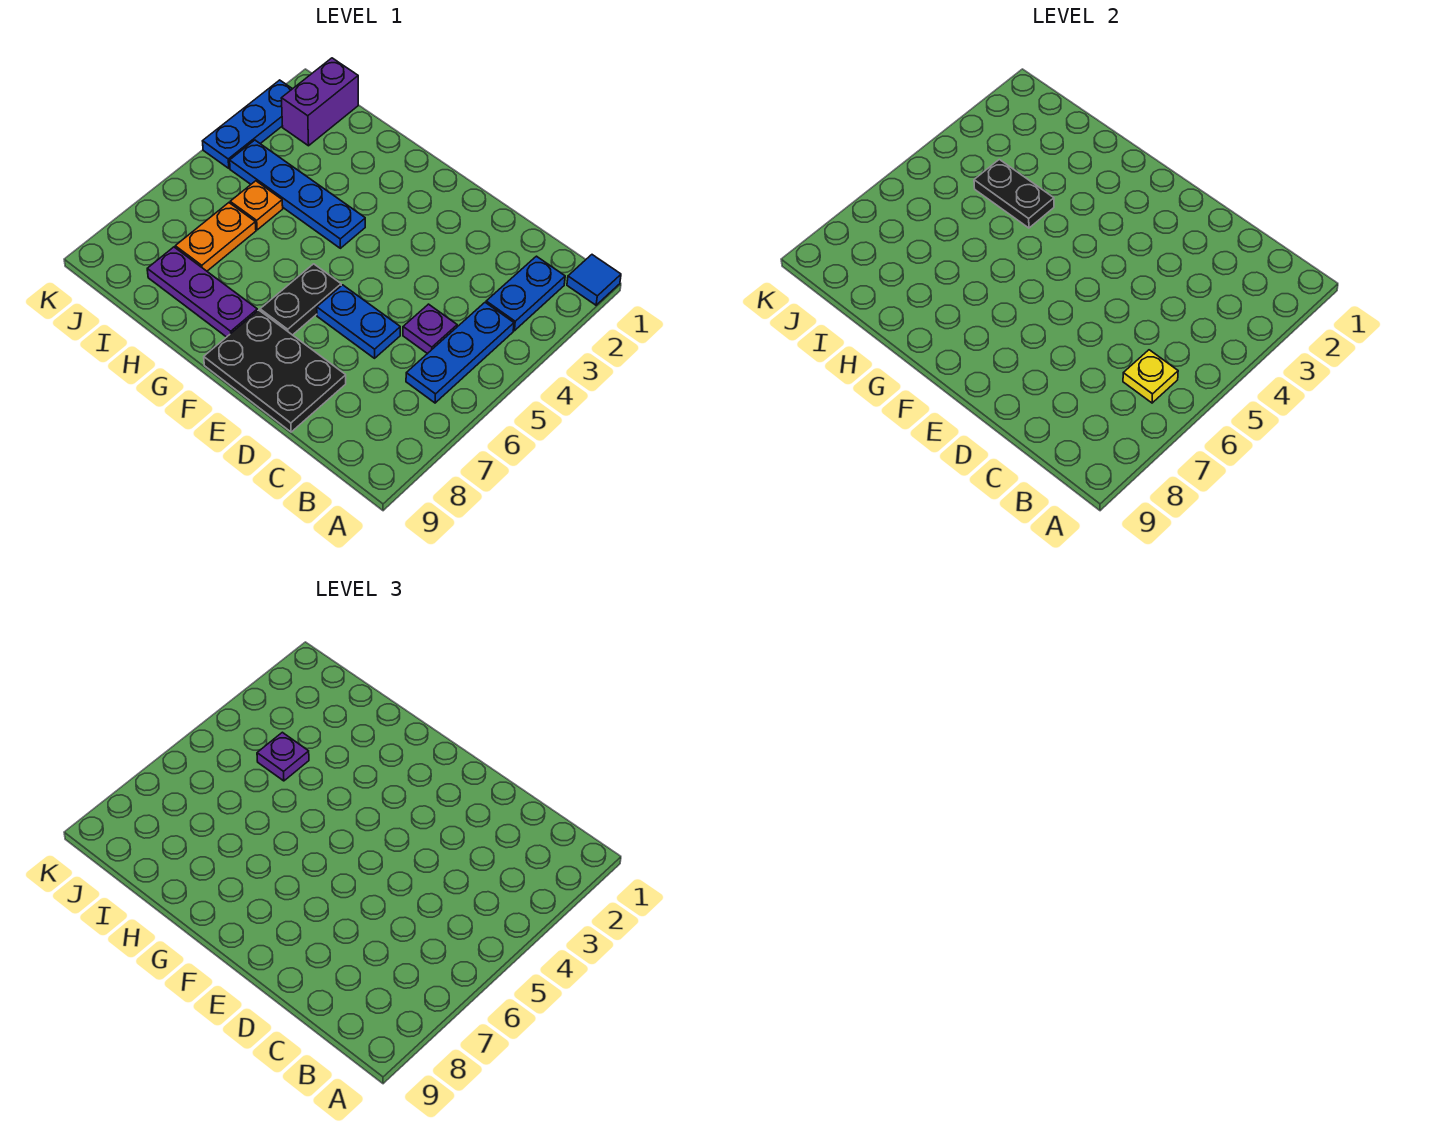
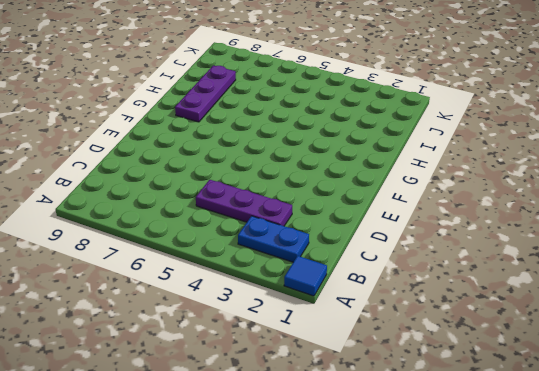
purple 1x3 plate [196,180,292,226] -> purple 1x1 plate [403,304,457,354]
none -> blue 1x3 plate [406,303,514,403]
none -> blue 1x2 plate [317,285,400,358]
none -> black 2x3 plate [204,310,346,432]

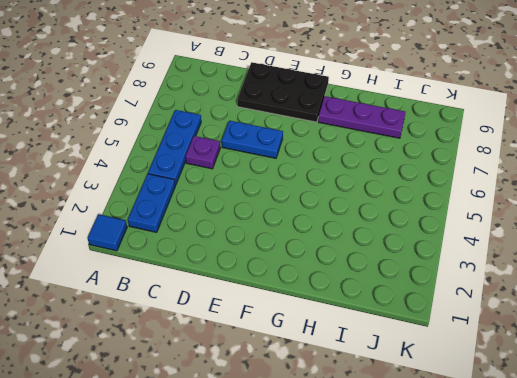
none -> black 1x2 plate [260,264,341,335]
none -> blue 1x4 plate [230,140,365,248]
none -> orange 1x1 plate [230,181,283,230]

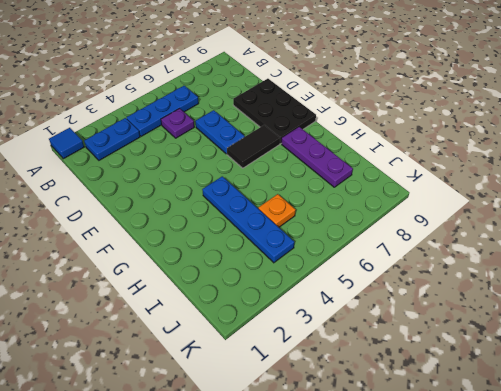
black 1x2 tile [227,125,280,168] -> black 1x2 plate [260,264,341,335]
none -> orange 1x2 plate [175,203,256,271]
none -> purple 1x2 brick [281,58,358,146]
none -> blue 1x3 plate [203,80,292,168]

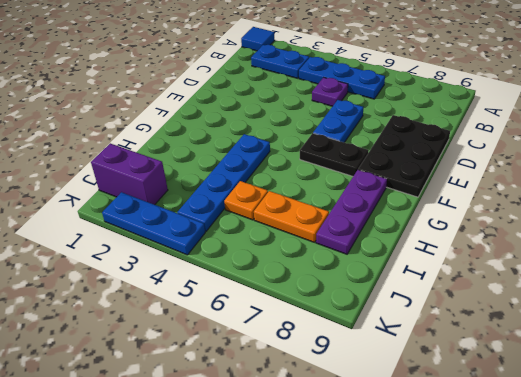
none -> yellow 1x1 plate [1123,350,1178,403]
none -> black 1x2 plate [974,159,1054,228]
none -> purple 1x1 plate [257,732,309,781]

